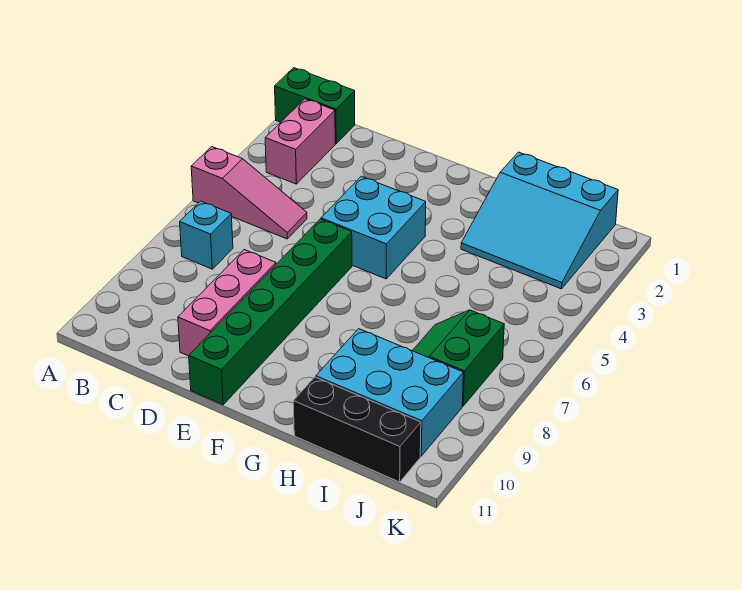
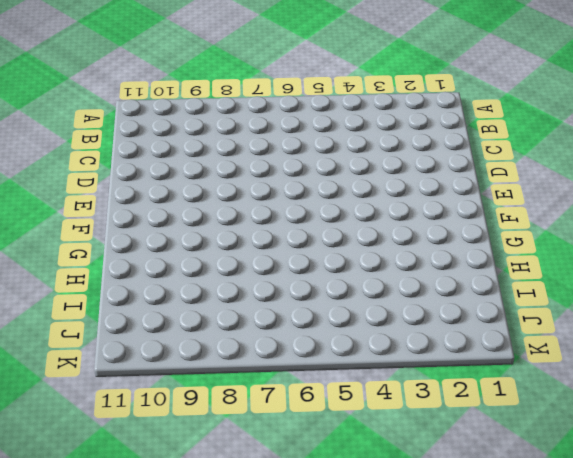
none -> green 1x2 brick [275,68,355,144]
none -> pink 1x3 slope [191,147,307,239]

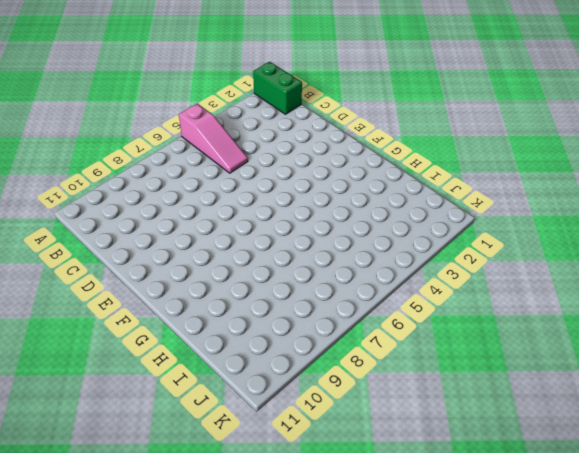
none -> pink 1x2 brick [265,99,335,184]
none -> cyan 1x1 brick [180,201,233,269]

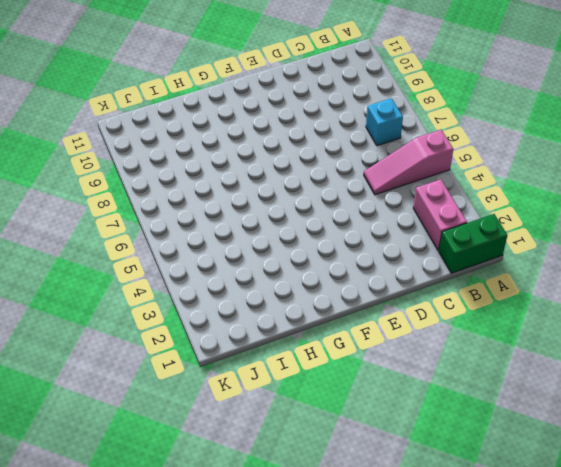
none -> pink 1x3 brick [178,250,276,356]
none -> cyan 2x2 brick [321,176,426,279]

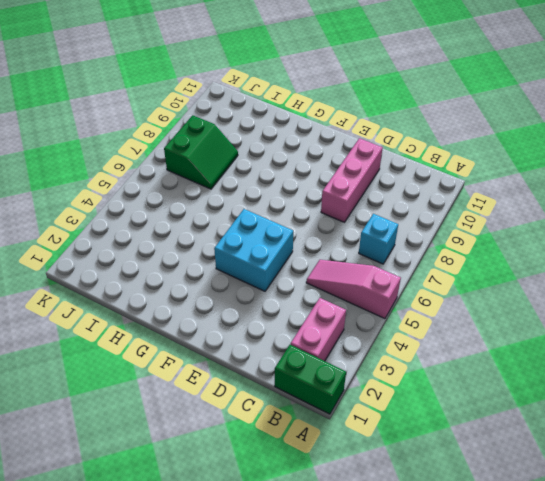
none -> green 1x6 brick [189,219,352,405]
none -> cyan 3x3 slope [461,152,618,289]

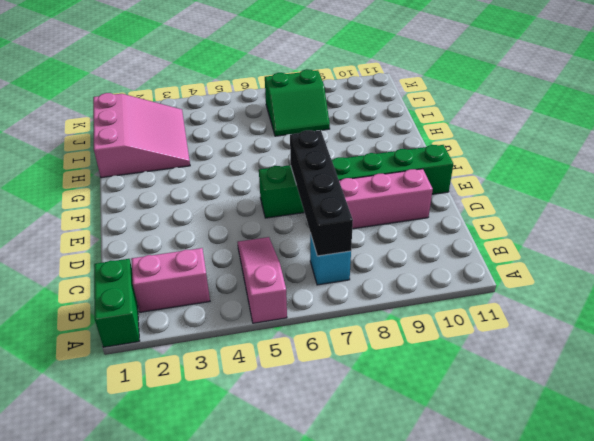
black 1x4 brick [290,130,353,256] -> none
pink 3x3 slope [93,93,190,178] -> cyan 3x3 slope [461,152,618,289]
none -> cyan 2x2 brick [321,176,426,279]
none -> cyan 2x3 brick [316,329,463,456]

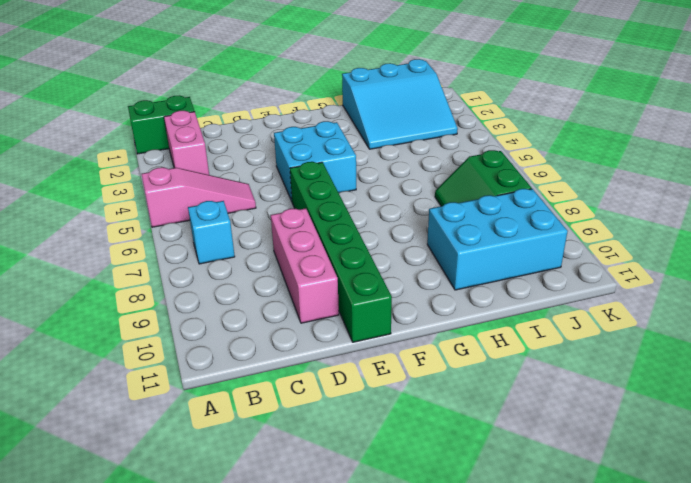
none -> black 1x3 brick [293,377,421,482]

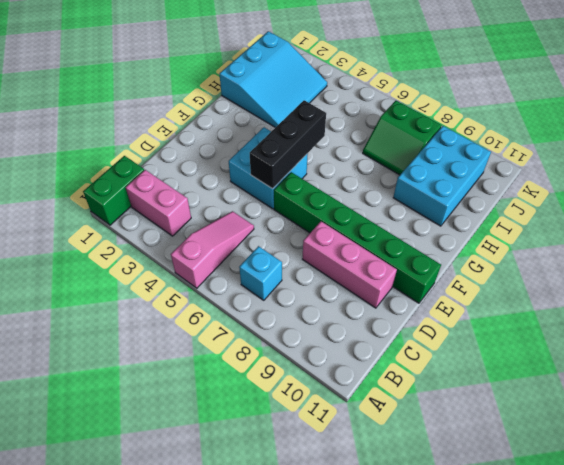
black 1x3 brick [250,100,326,189] -> black 1x3 brick moved to [293,377,421,482]

